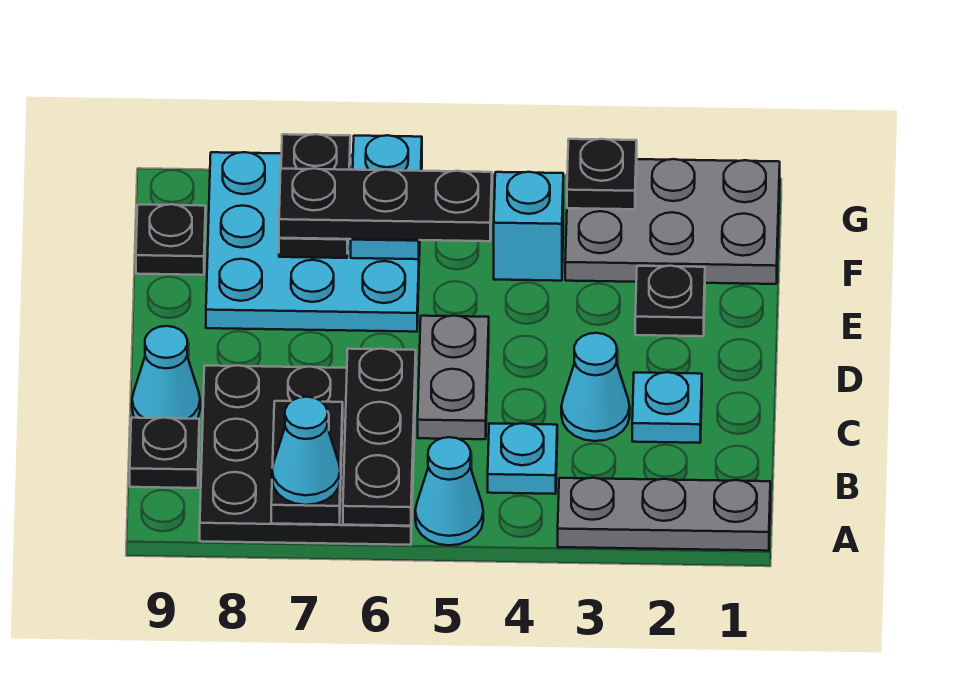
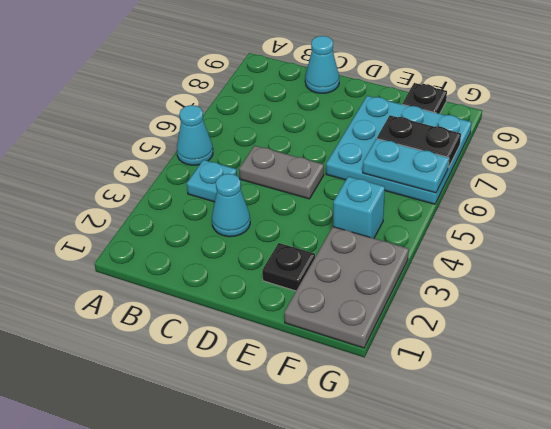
none -> grey 1x3 plate [558,478,770,551]
none -> black 3x3 plate [200,365,416,545]
none -> black 1x1 plate [130,418,199,488]

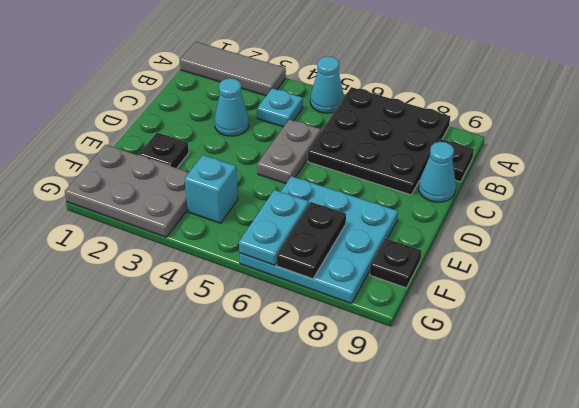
grey 1x3 tile [180,42,286,96] -> grey 1x3 plate [558,478,770,551]
none -> cyan 1x1 plate [632,372,702,443]
none -> black 1x3 plate [343,349,416,526]
none -> black 1x2 plate [271,401,343,525]

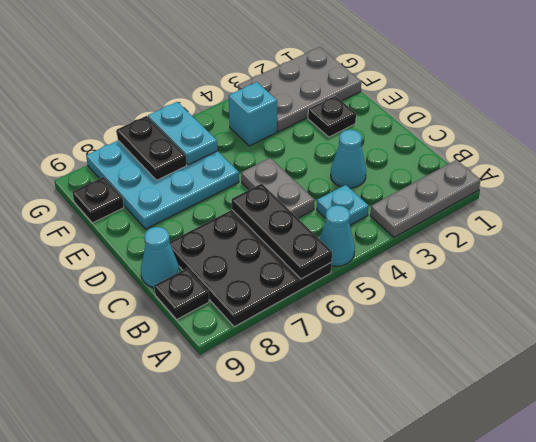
none -> cyan 1x1 plate [632,372,702,443]
none -> black 1x2 plate [271,401,343,525]
none -> black 1x1 plate [567,139,637,209]

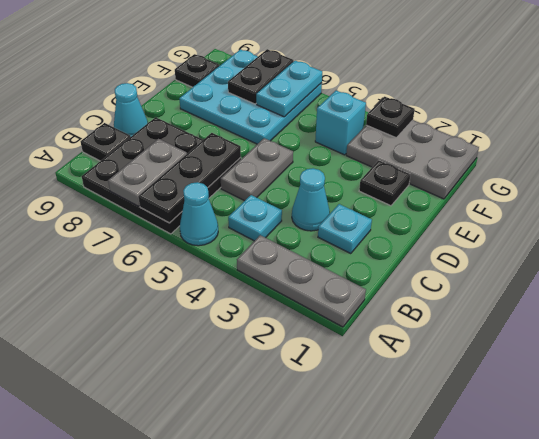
grey 1x2 plate [108,139,187,206] -> black 1x2 plate [271,401,343,525]
none -> cyan 1x1 cone [272,397,340,505]
none -> black 1x3 plate [279,168,492,241]

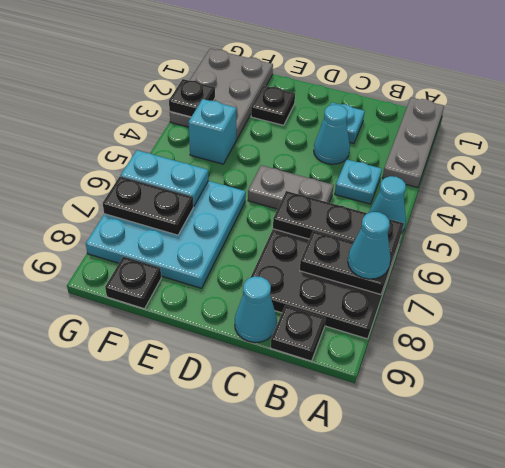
none -> black 1x3 plate [279,168,492,241]

